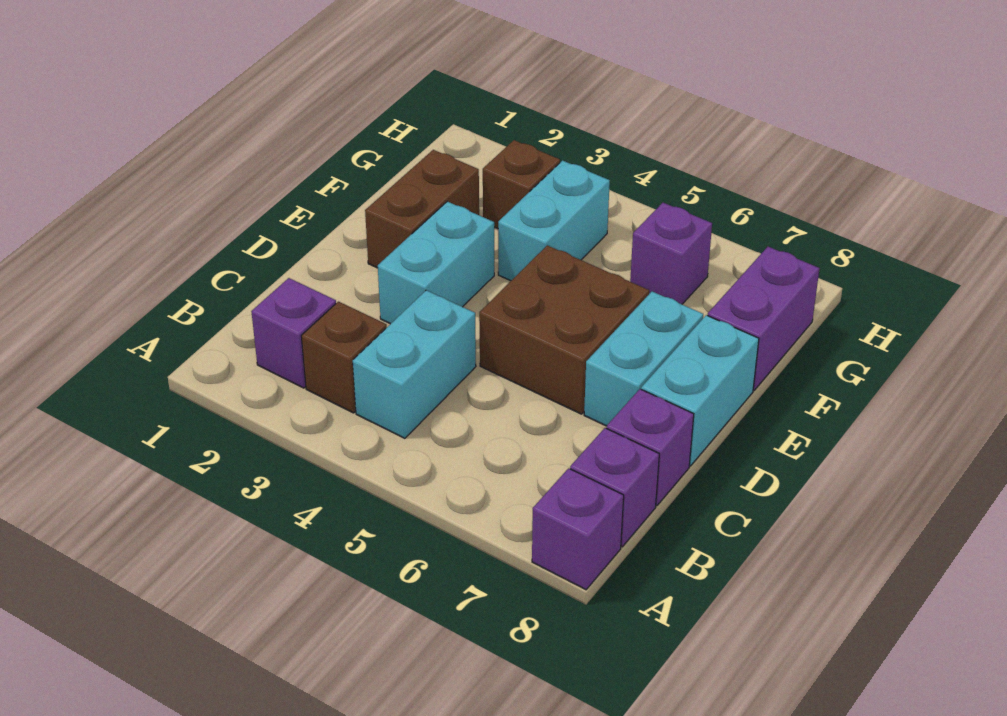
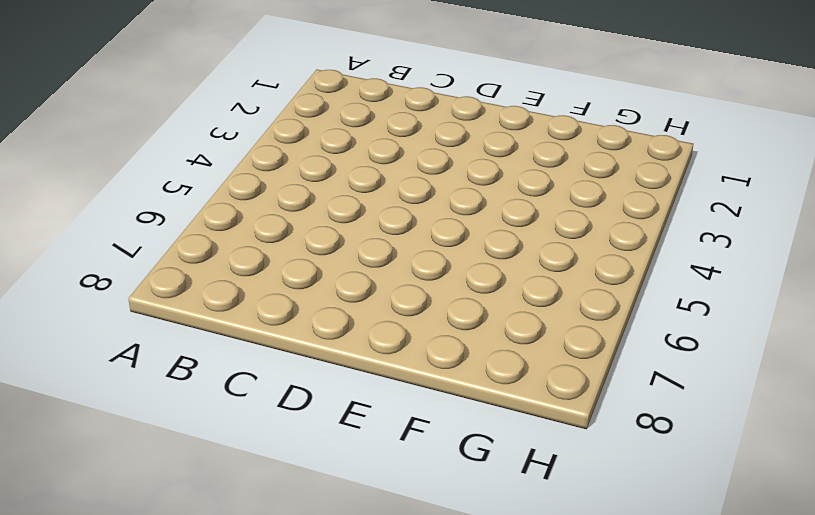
none -> purple 1x1 brick [532,468,624,590]
none -> purple 1x1 brick [251,278,336,388]
none -> brown 1x1 brick [301,302,387,413]

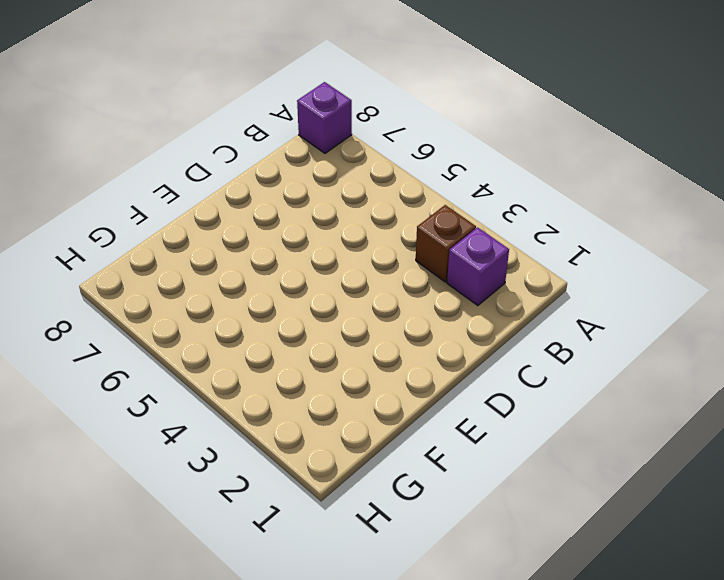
none -> cyan 1x2 brick [353,290,476,438]
none -> purple 1x1 brick [570,428,659,547]
none -> purple 1x1 brick [606,389,694,505]

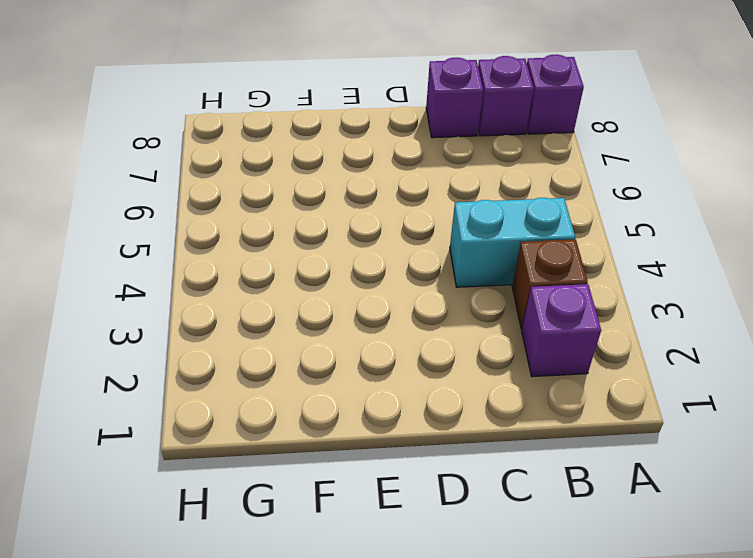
none -> cyan 1x2 brick [378,201,494,324]
none -> brown 2x2 brick [479,245,649,414]
none -> cyan 1x2 brick [584,292,703,426]

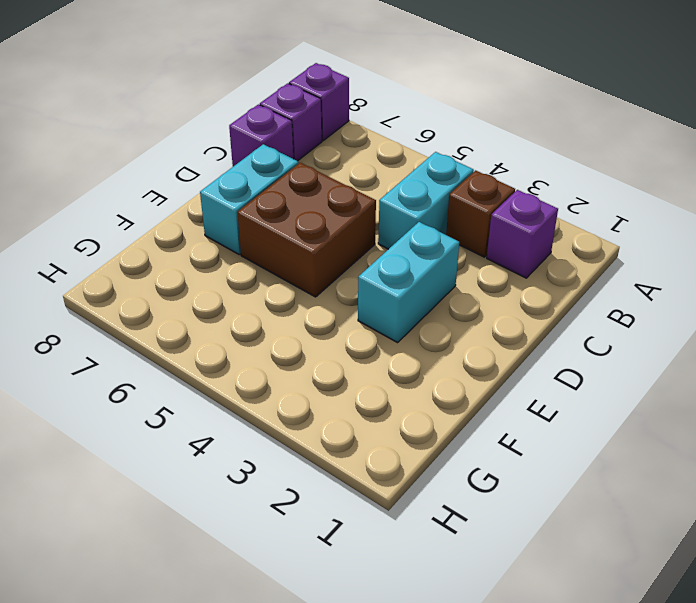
none -> cyan 1x2 brick [641,315,759,466]
none -> brown 1x2 brick [365,150,479,268]
none -> cyan 1x2 brick [498,160,610,281]

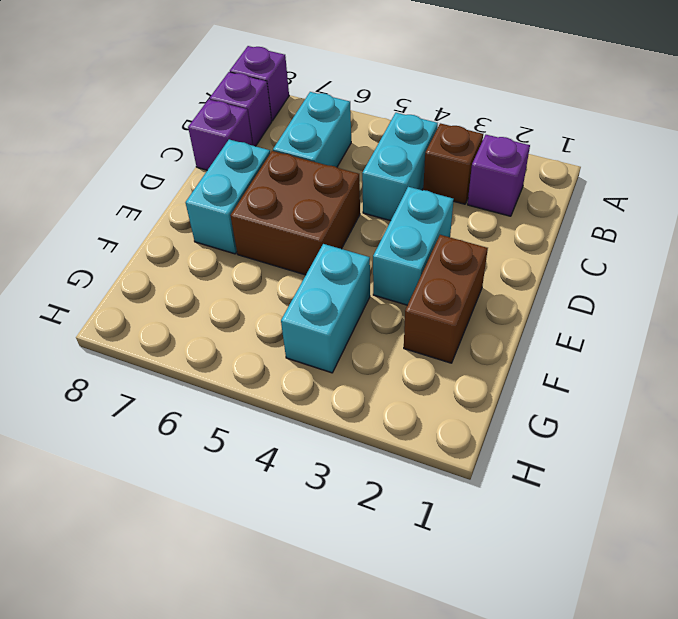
cyan 1x2 brick [273,92,351,167] -> cyan 1x2 brick moved to [641,315,759,466]
none -> purple 1x2 brick [707,247,820,390]
none -> brown 1x1 brick [483,140,560,228]
none -> purple 1x1 brick [630,203,712,304]

